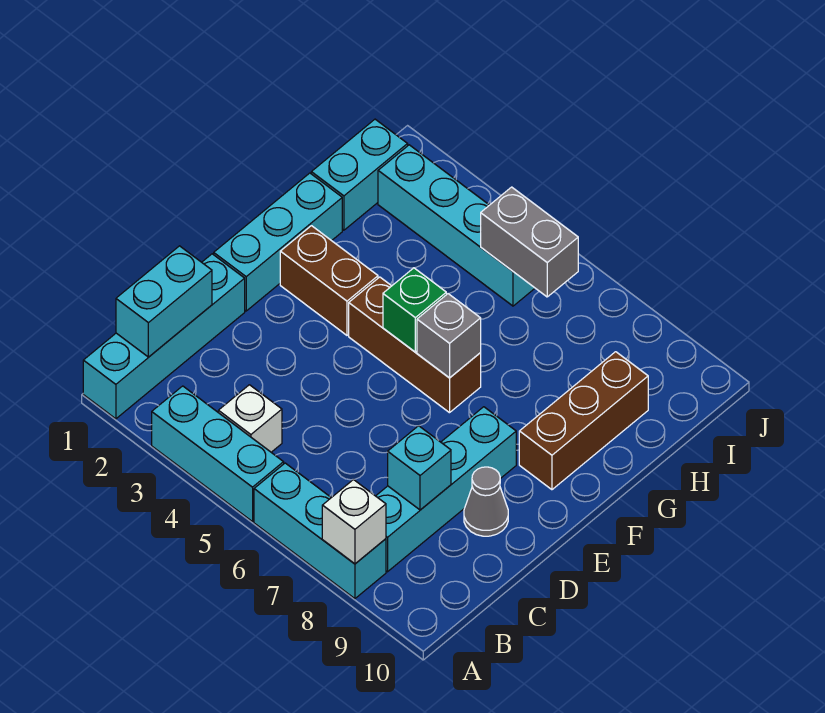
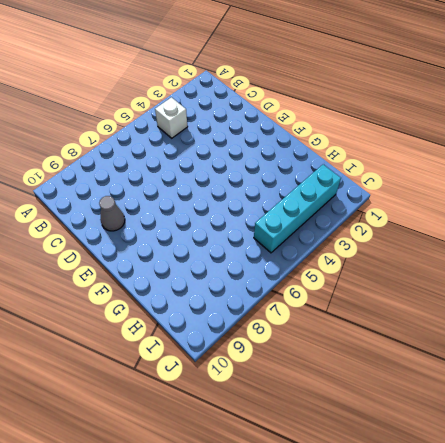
none -> cyan 1x4 brick [83,254,245,419]
none -> cyan 1x3 brick [152,386,284,522]
none -> cyan 1x3 brick [254,463,386,599]

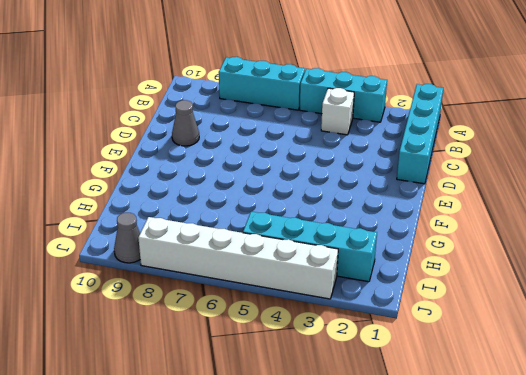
white 1x6 brick [138,217,338,299] -> none
grey 1x1 cone [114,213,140,263] -> none
none -> cyan 1x4 brick [376,407,516,572]
none -> cyan 1x3 brick [214,173,342,311]
none -> brown 1x2 brick [280,226,378,335]

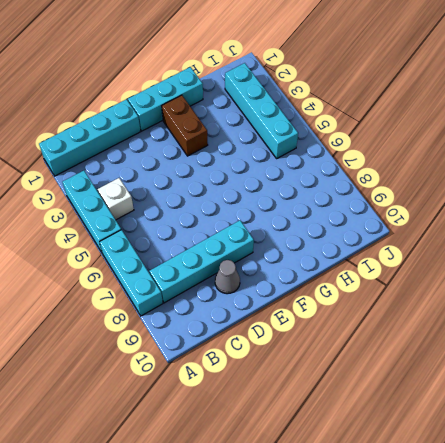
none -> brown 1x3 brick [349,277,481,413]
none -> brown 1x3 brick [519,352,648,490]
none -> cyan 1x2 brick [311,119,408,230]

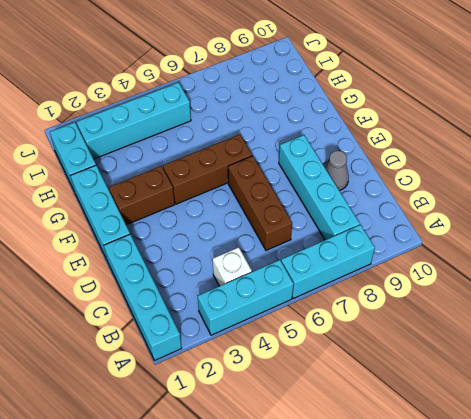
brown 1x3 brick [228,156,292,250] -> brown 1x3 brick moved to [519,352,648,490]
none -> white 1x1 brick [322,479,386,564]
none -> cyan 1x2 brick [116,246,212,357]
none -> cyan 1x1 brick [388,426,451,510]

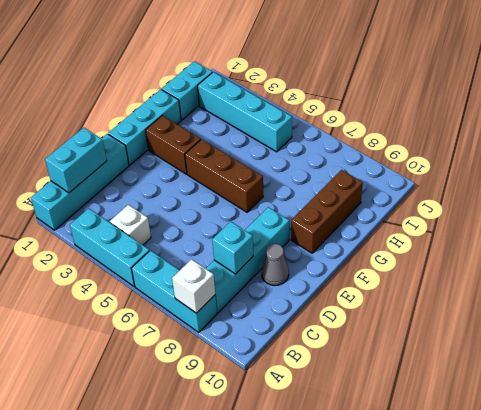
none -> green 1x1 brick [383,268,446,352]
none -> grey 1x1 brick [417,294,481,378]
none -> grey 1x2 brick [481,187,578,297]

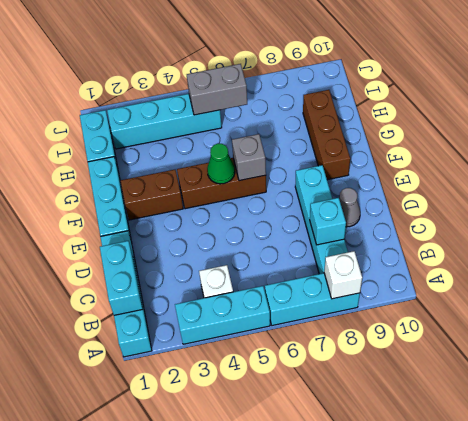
green 1x1 cone [207,143,235,184] -> green 1x1 brick [383,268,446,352]

